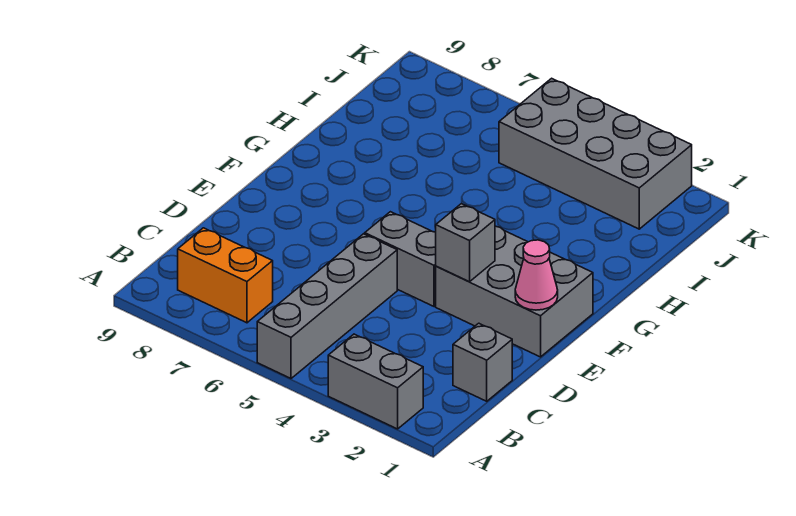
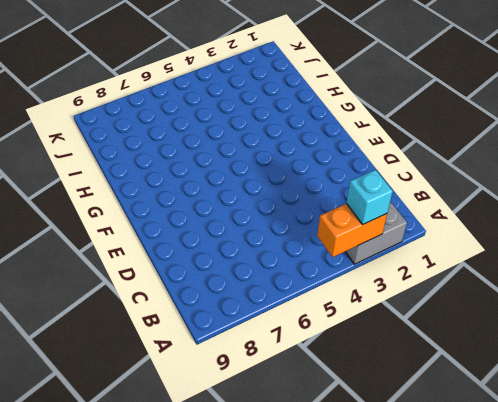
orange 1x2 brick [317,204,387,257] -> orange 1x2 brick moved to [178,228,273,323]
cyan 1x1 brick [346,170,393,225] -> none
none -> grey 1x4 brick [257,234,397,378]
none -> grey 1x1 brick [453,323,512,401]

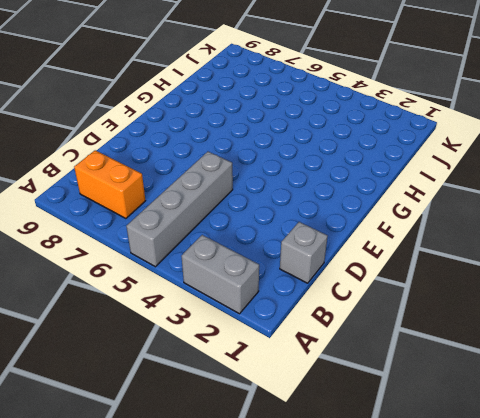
none -> grey 2x3 brick [436,226,593,357]
none -> grey 1x2 brick [365,212,436,306]

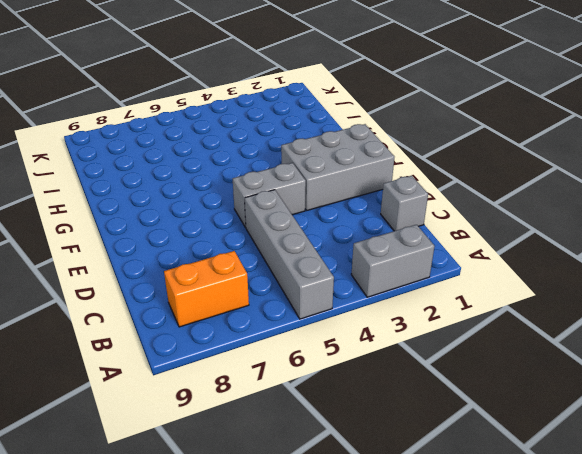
none -> grey 2x4 brick [499,78,692,229]
none -> pink 1x1 cone [515,240,558,310]

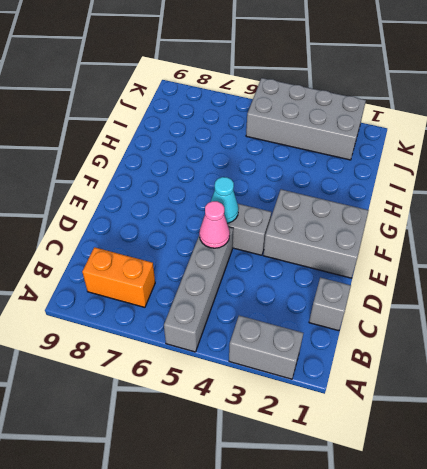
pink 1x1 cone [199,201,230,248] -> pink 1x1 cone moved to [515,240,558,310]
cyan 1x1 cone [211,177,238,223] -> none
none -> grey 1x1 brick [436,204,495,282]

